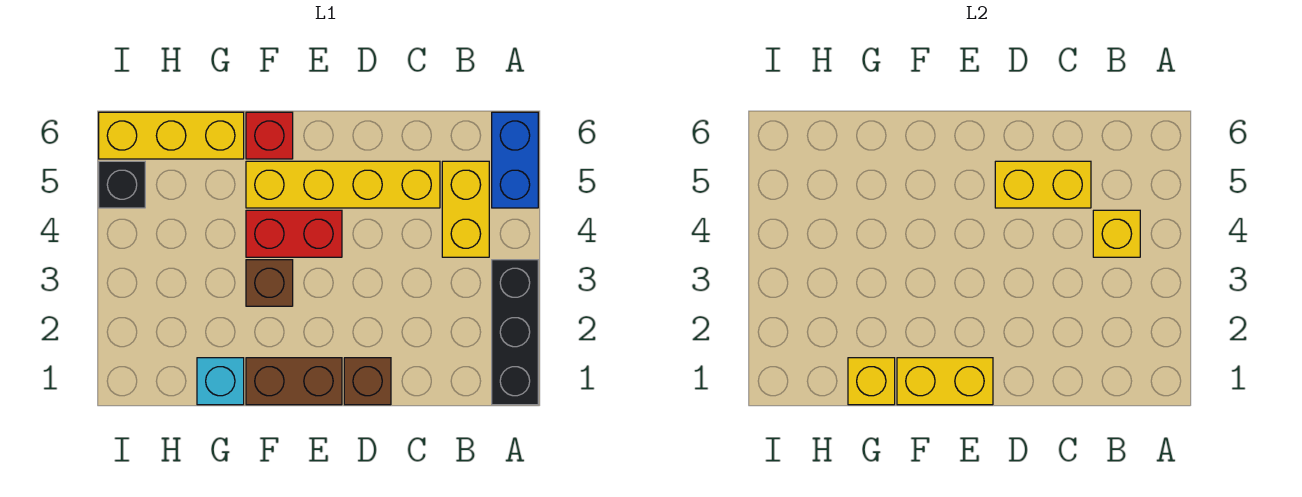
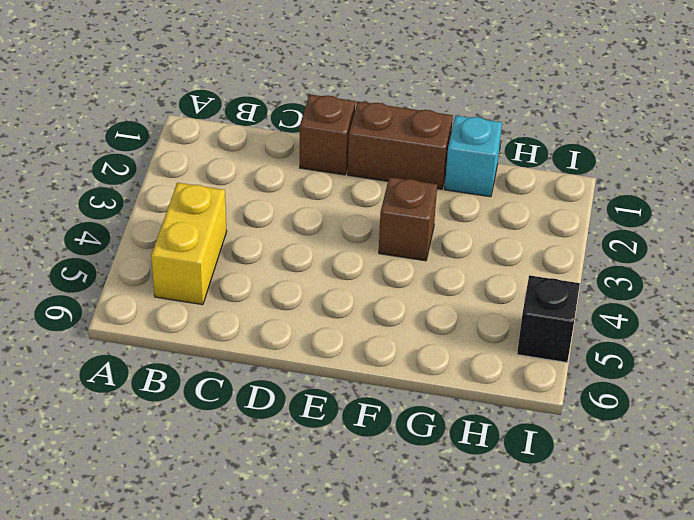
none -> black 1x3 brick [492,260,538,405]
none -> blue 1x2 brick [492,112,538,208]
none -> yellow 1x4 brick [246,161,440,208]

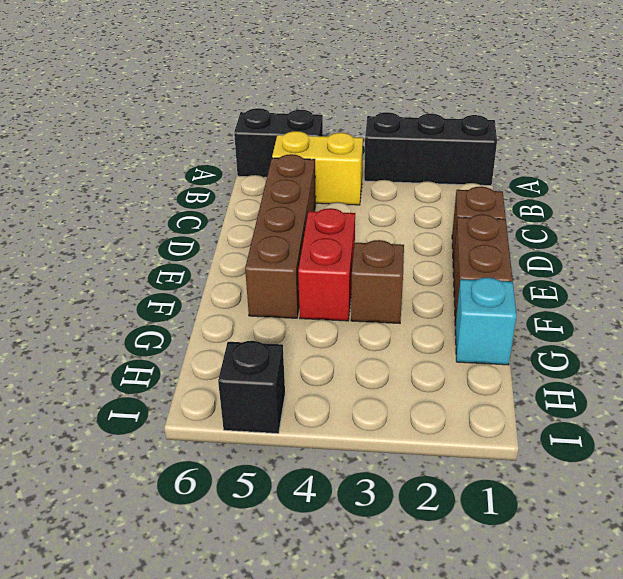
black 1x2 brick [234,108,323,178] -> blue 1x2 brick [492,112,538,208]
brown 1x4 brick [245,154,316,318] -> yellow 1x4 brick [246,161,440,208]
none -> red 1x1 brick [246,112,293,159]
none -> yellow 1x3 brick [99,112,244,159]
none -> yellow 1x1 brick [1093,210,1140,257]

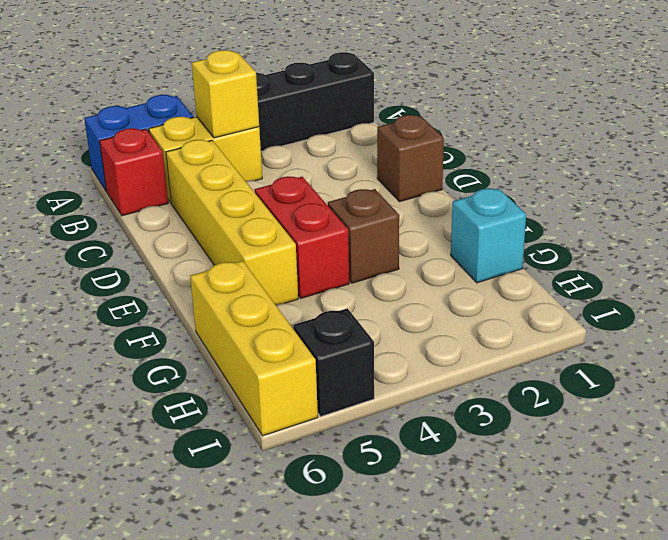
red 1x1 brick [100,128,168,216] -> red 1x1 brick moved to [246,112,293,159]
none -> brown 1x2 brick [246,358,342,405]
none -> yellow 1x2 brick [995,161,1091,208]
none -> yellow 1x2 brick [897,358,993,405]

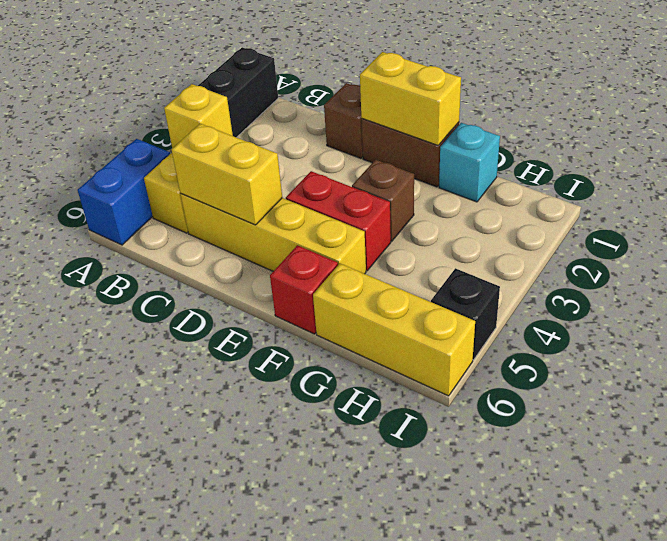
none -> yellow 1x1 brick [848,358,895,405]

